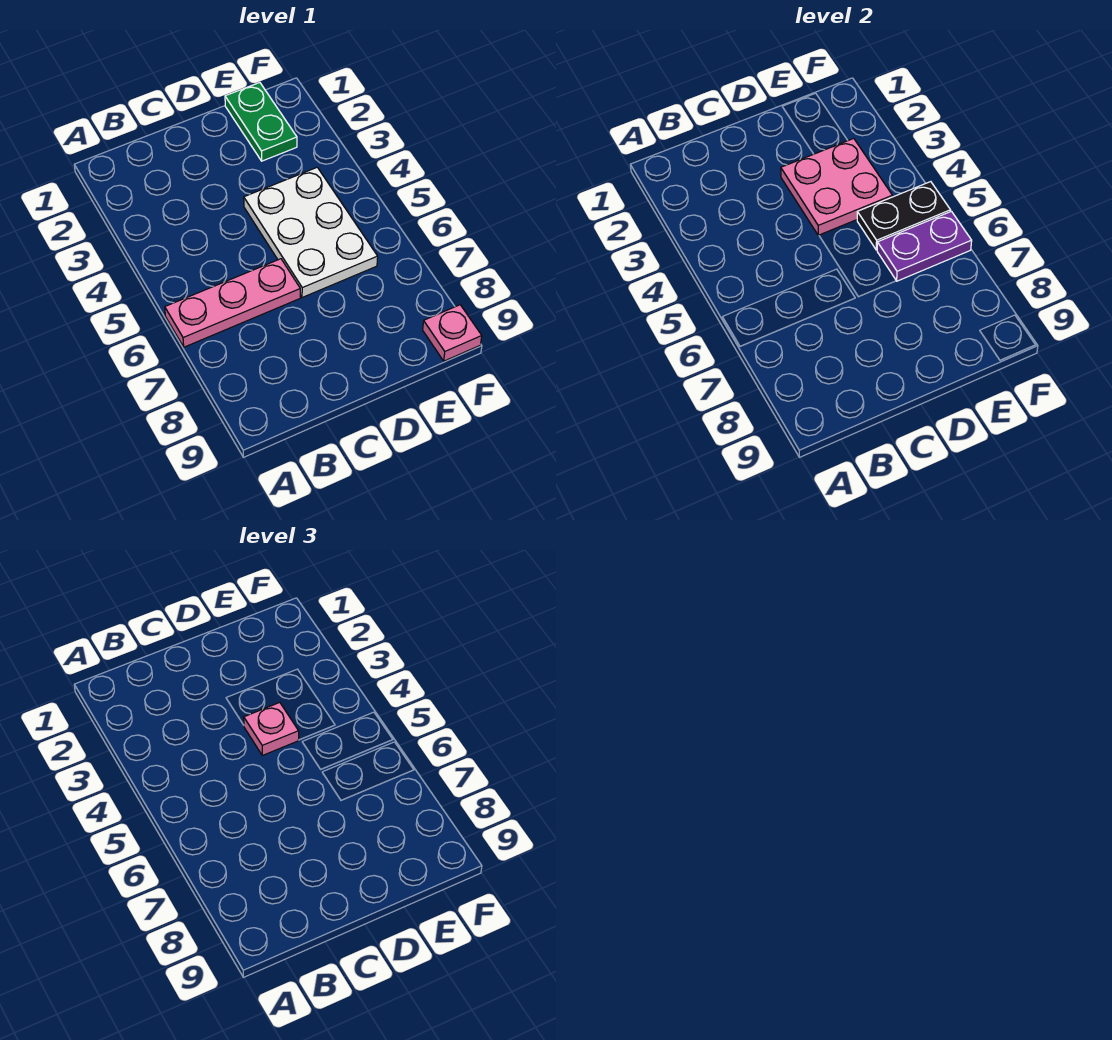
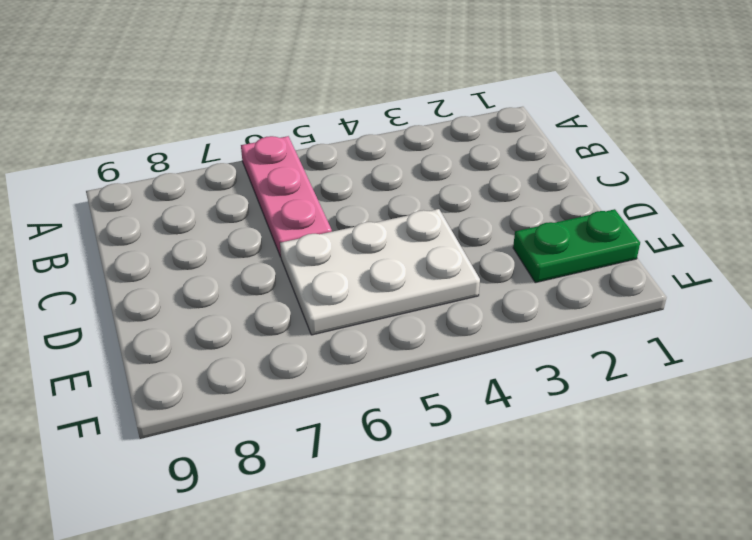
none -> pink 1x1 plate [423,305,482,361]
none -> pink 2x2 plate [781,138,892,235]

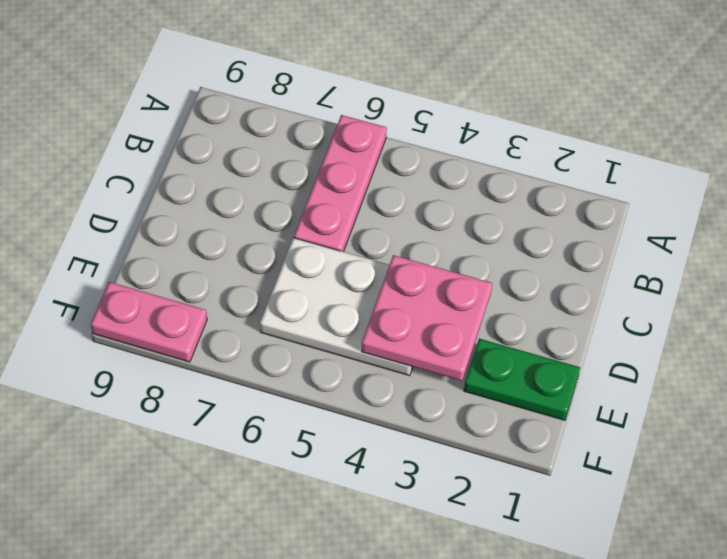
pink 1x2 plate [90,282,207,362] -> pink 1x1 plate [423,305,482,361]
none -> black 1x2 plate [857,182,950,250]
none -> purple 1x2 plate [877,211,972,281]

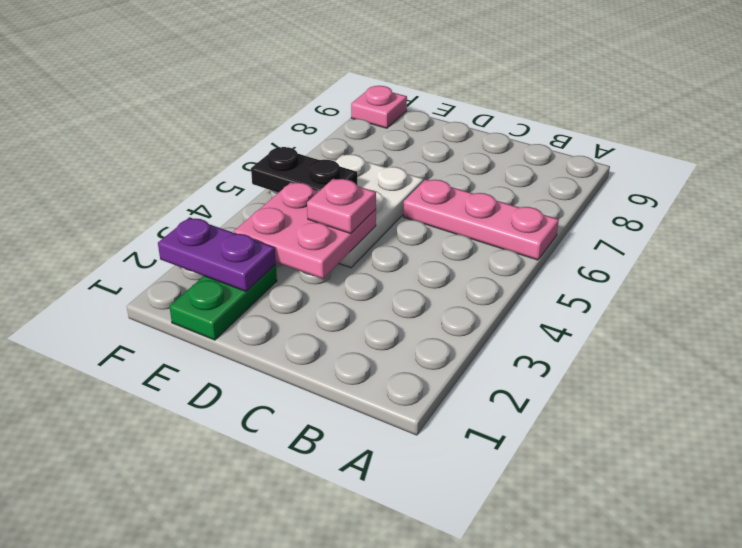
purple 1x2 plate [158,217,276,291] -> purple 1x2 plate moved to [877,211,972,281]

